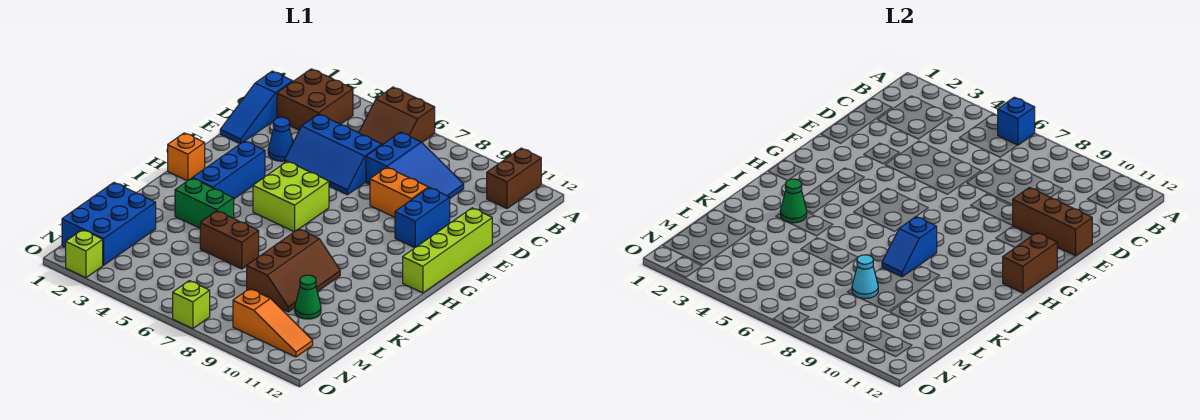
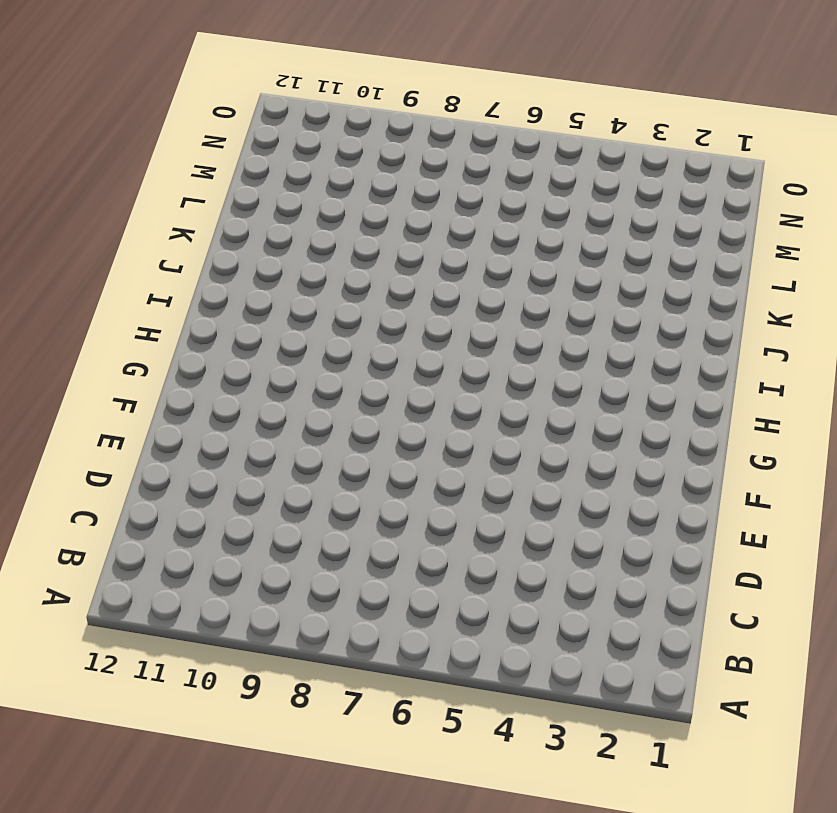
none -> brown 2x2 slope [359,87,435,145]
none -> brown 1x2 brick [487,148,541,209]
none -> brown 2x2 brick [277,69,353,130]

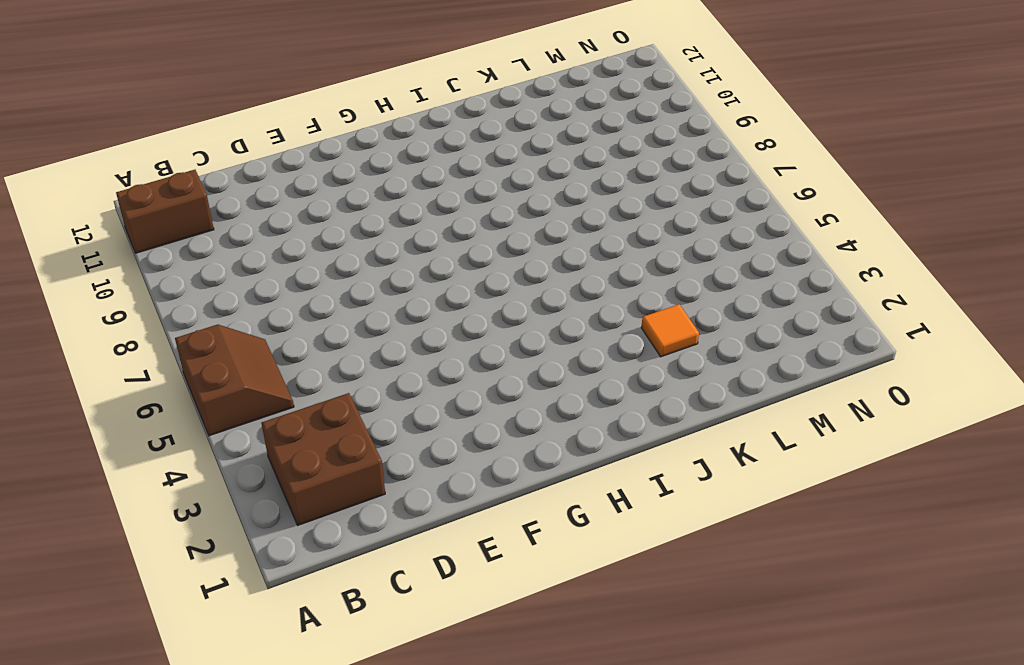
orange 1x1 tile [641,304,699,357] -> none
none -> blue 1x3 slope [220,71,293,144]
none -> blue 2x3 slope [366,132,464,198]
none -> blue 2x3 slope [284,114,382,195]

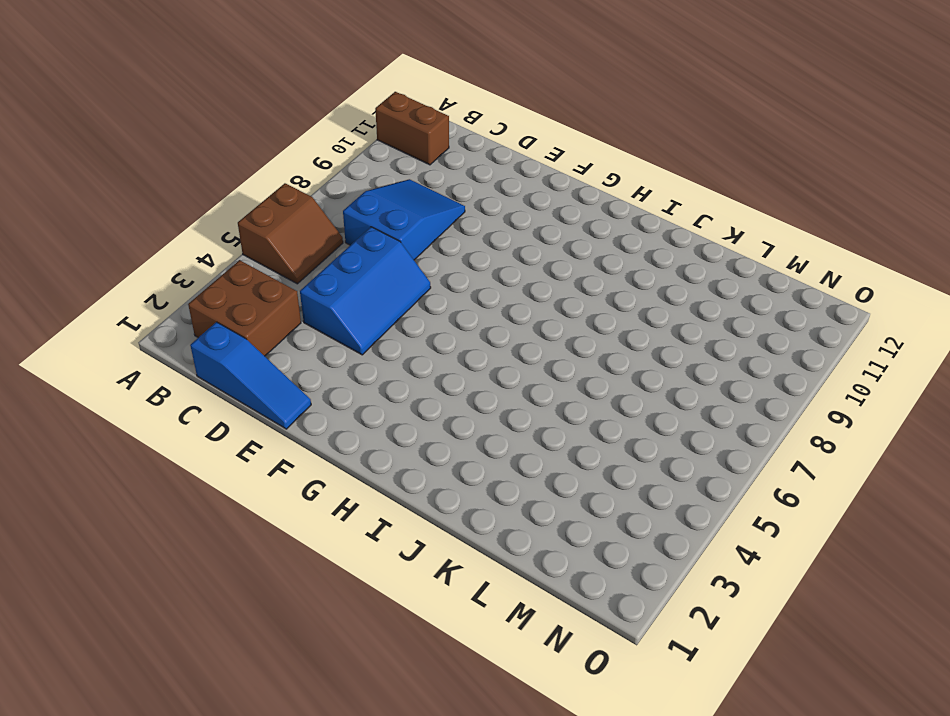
none -> blue 1x1 cone [268,117,293,161]
none -> orange 1x2 brick [370,167,428,217]
none -> blue 1x2 brick [395,188,450,248]

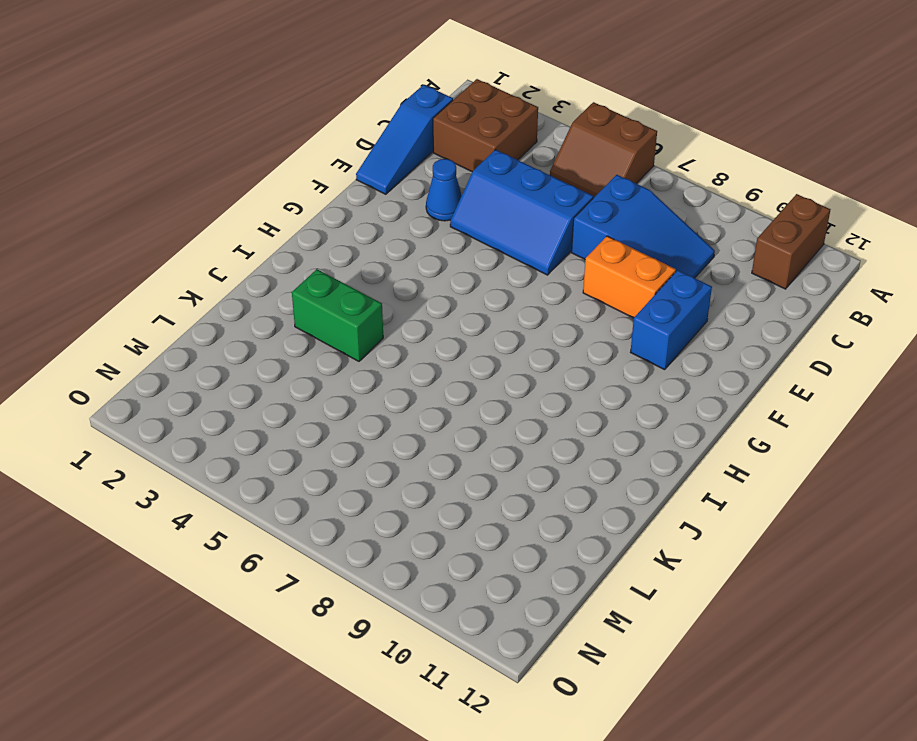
none -> lime 1x4 brick [403,208,492,293]
none -> blue 1x3 brick [193,141,265,199]
none -> lime 2x2 brick [253,161,329,232]

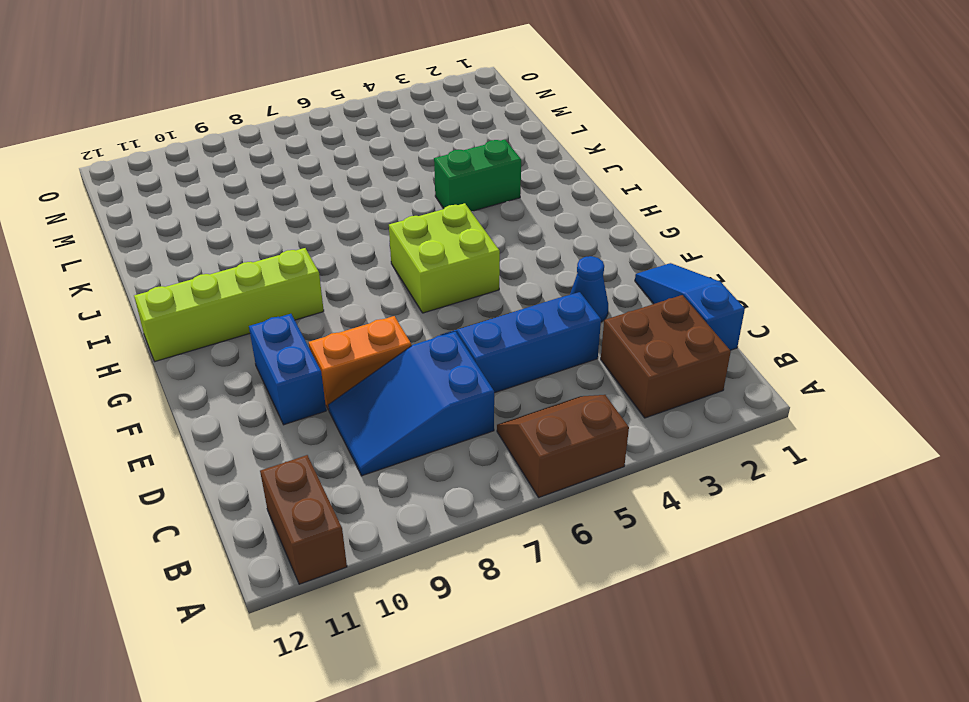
lime 1x4 brick [134,248,324,361] -> lime 1x4 brick turned to [403,208,492,293]
none -> blue 1x3 brick [193,141,265,199]
none -> orange 1x1 brick [168,133,205,181]
none -> brown 2x3 slope [247,229,340,312]

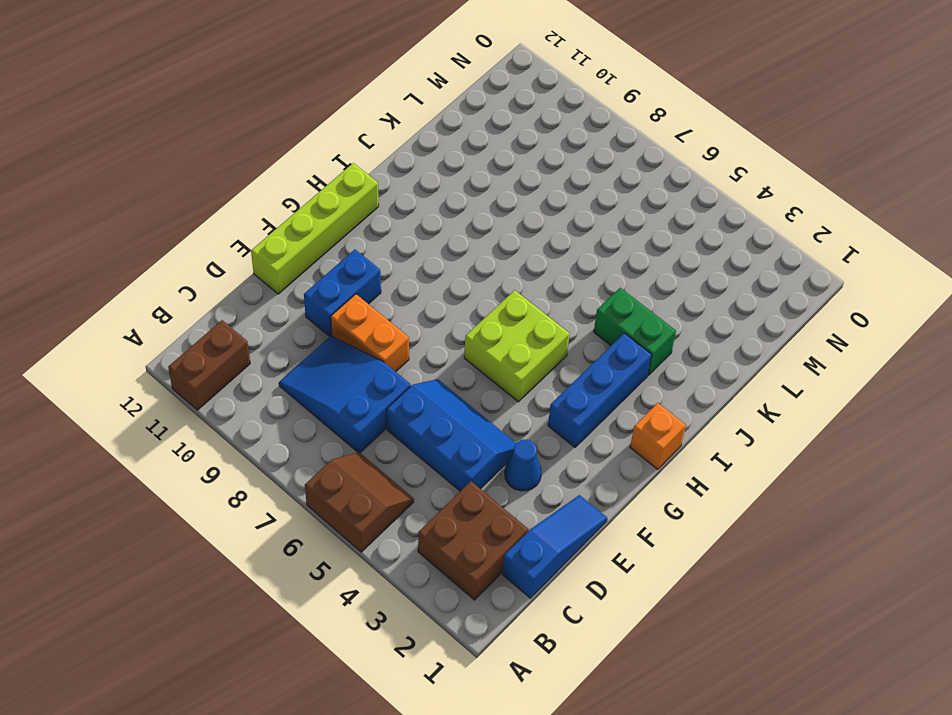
none -> brown 2x3 slope [247,229,340,312]
none -> brown 1x2 brick [200,211,259,269]
none -> blue 2x3 brick [62,183,156,265]

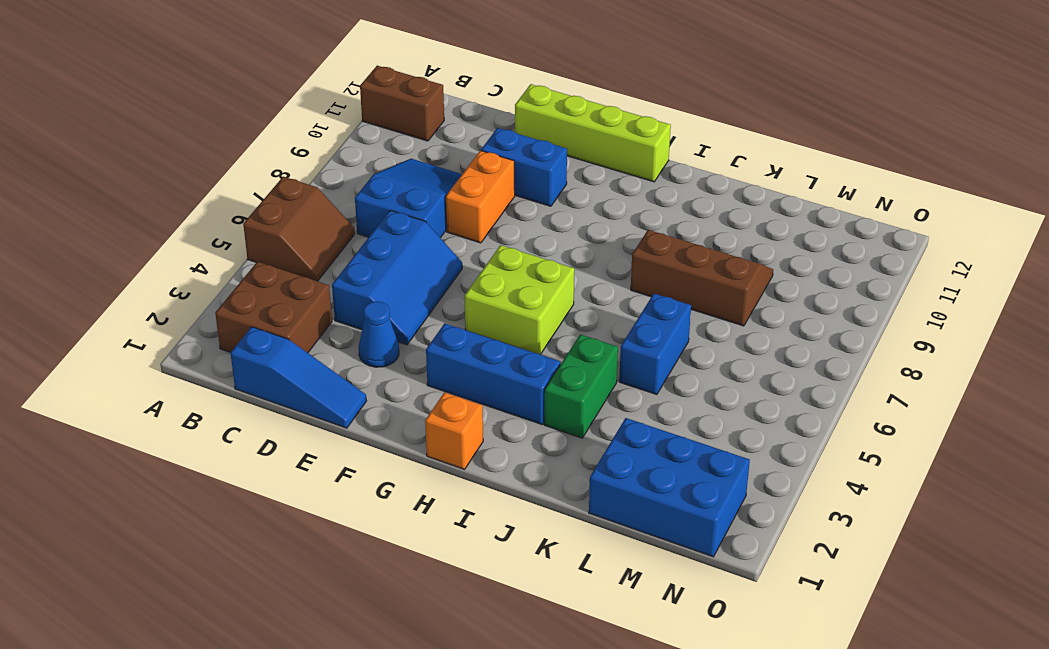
blue 1x2 brick [619,294,691,395] -> brown 1x2 brick [200,211,259,269]
none -> green 1x1 cone [295,275,321,319]
none -> orange 1x3 slope [233,289,313,357]
none -> lime 1x1 brick [66,230,103,278]

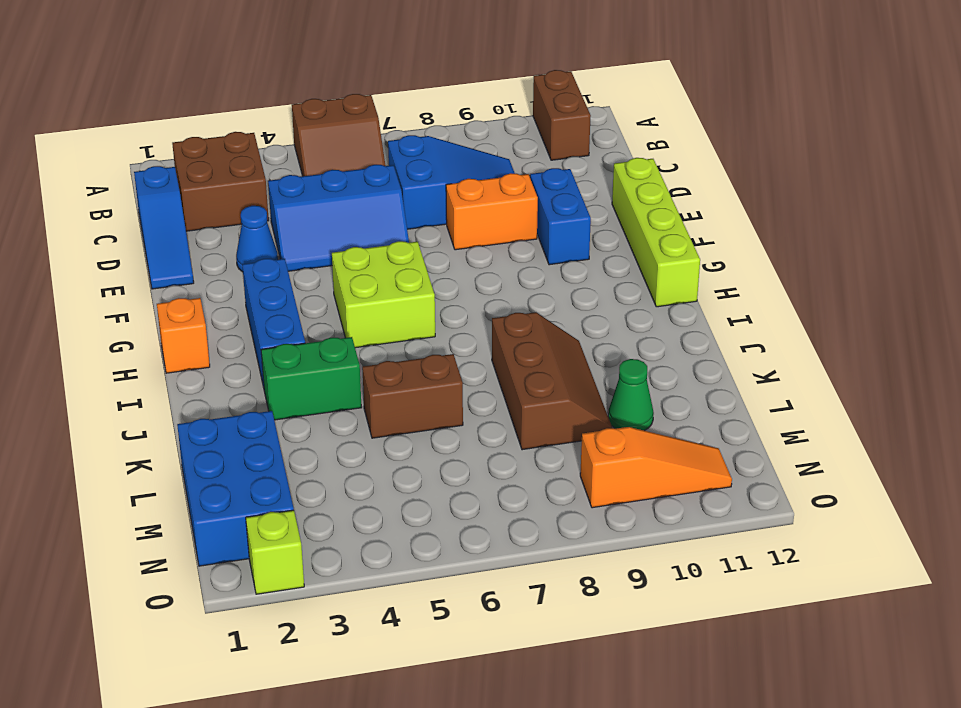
none -> lime 1x1 brick [173,281,210,329]
none -> blue 1x1 brick [997,97,1035,145]
none -> brown 1x3 brick [1013,188,1092,256]

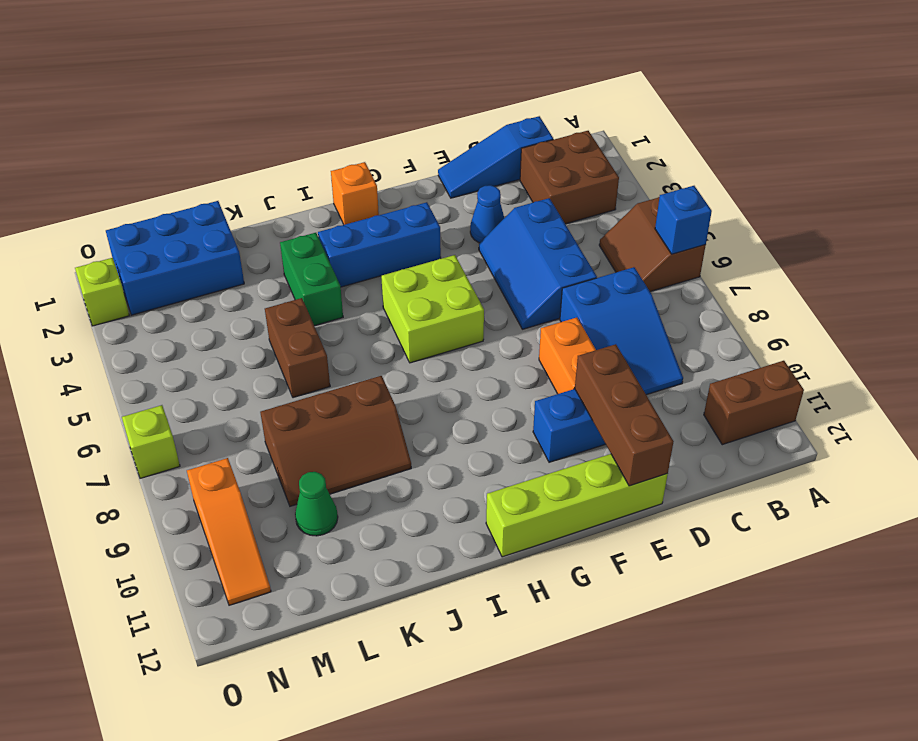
none -> brown 1x2 brick [1003,233,1057,293]
none -> blue 1x2 slope [882,217,937,277]
none -> green 1x1 cone [780,179,807,223]

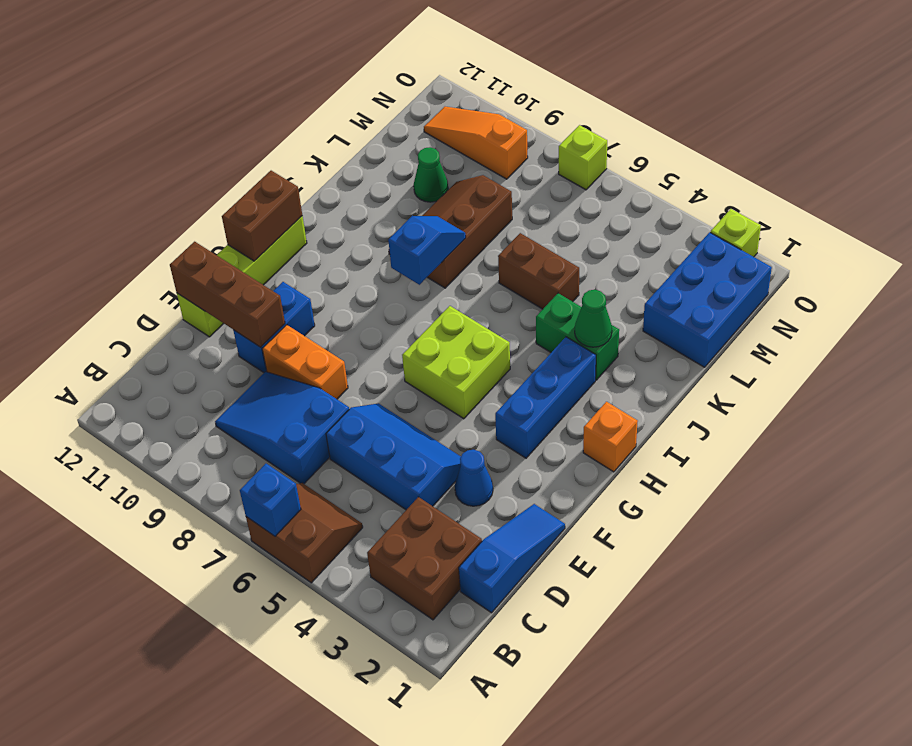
none -> brown 1x2 brick [487,148,541,209]
none -> cyan 1x1 cone [852,255,878,299]

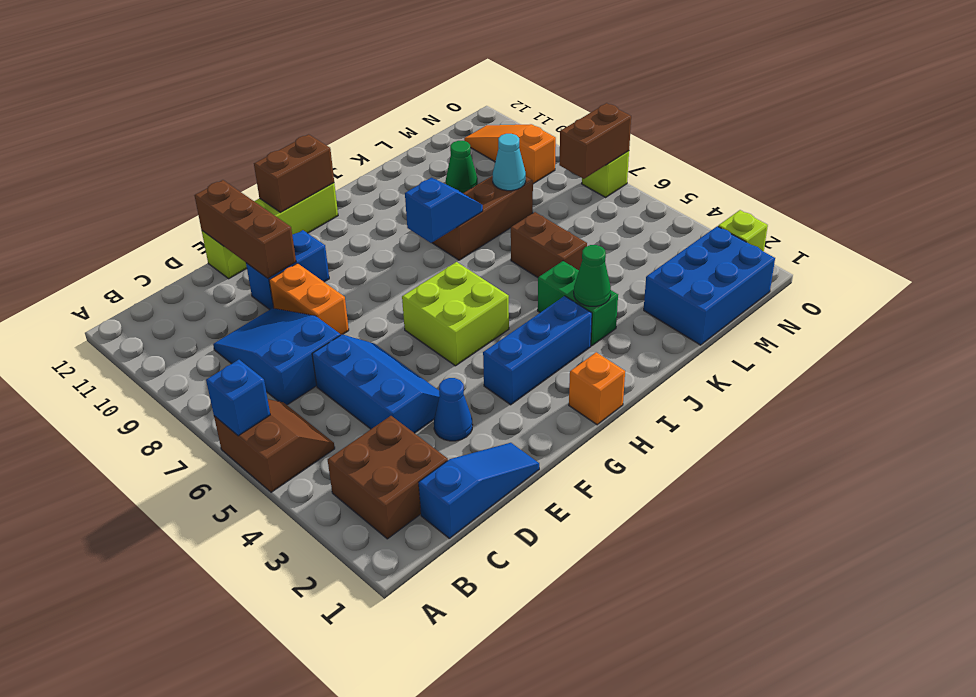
brown 1x2 brick [559,103,631,179] -> brown 1x2 brick moved to [487,148,541,209]

